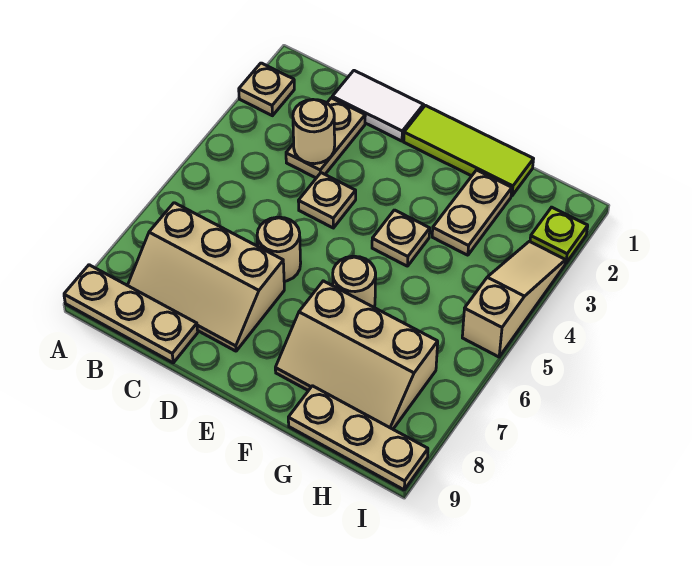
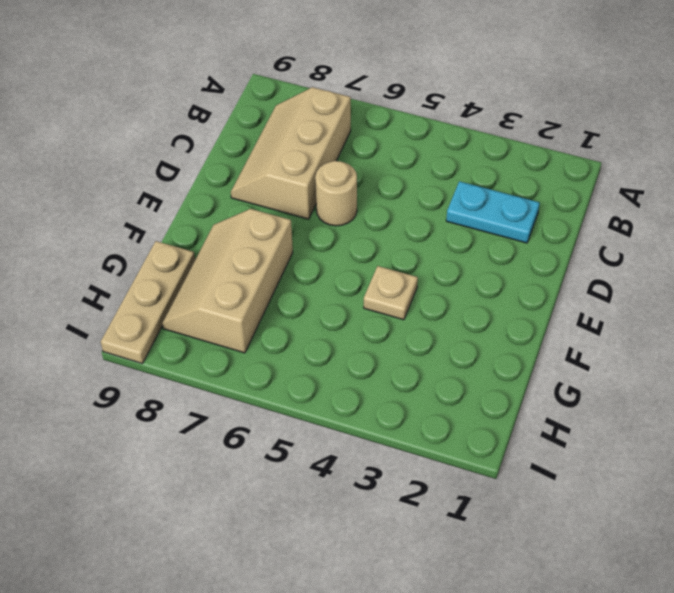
cyan 1x2 plate [446,181,540,243] -> tan 1x2 plate [286,98,365,178]
none -> tan 1x1 plate [239,63,294,116]
none -> tan 1x3 plate [64,265,198,363]
none -> white 1x2 tile [332,71,423,141]

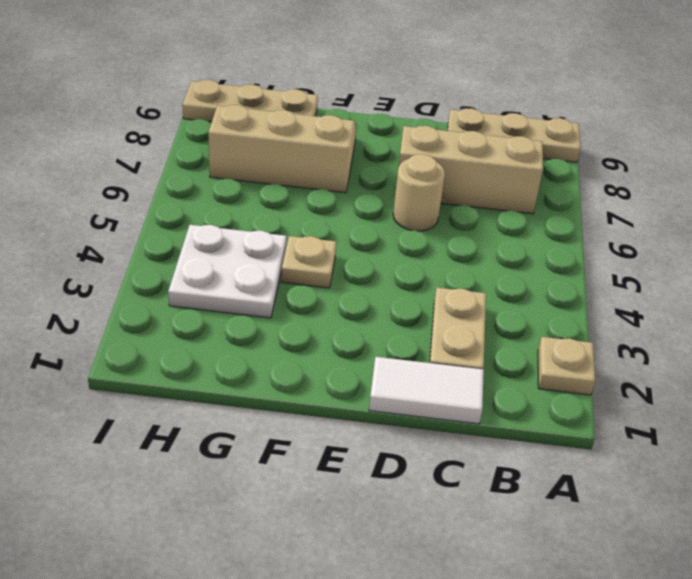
white 2x2 plate [168,225,286,318] -> tan 1x2 plate [432,170,512,255]
none -> tan 1x1 plate [298,173,356,228]
none -> lime 1x3 tile [404,105,533,196]
none -> tan 1x1 round brick [333,256,376,308]

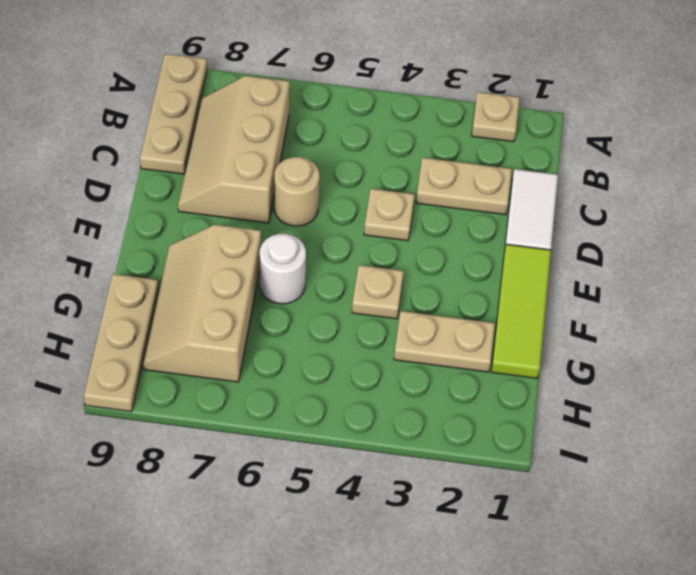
white 1x1 round brick [260,234,306,304] -> tan 1x1 round brick [333,256,376,308]
none -> lime 1x1 plate [530,207,588,264]
none -> tan 1x3 slope [462,241,566,357]
none -> tan 1x1 round brick [293,99,335,164]

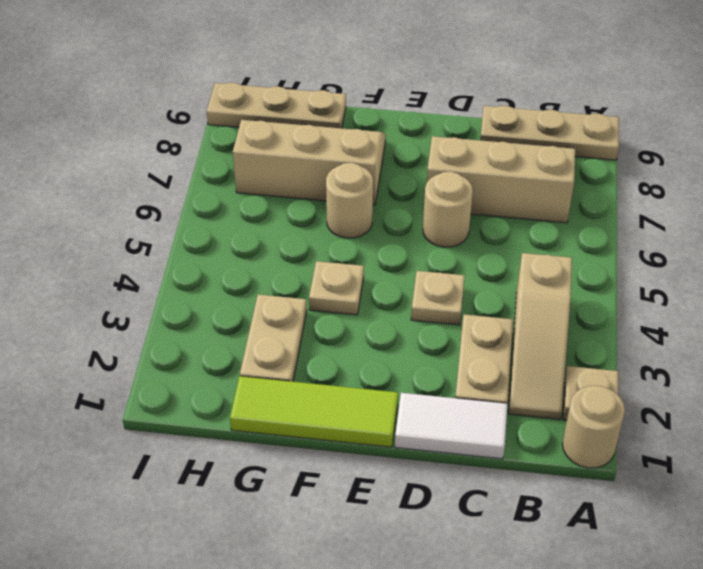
tan 1x1 round brick [562,386,625,468] -> tan 1x1 round brick moved to [293,99,335,164]
tan 1x3 slope [509,253,572,419] -> tan 1x3 slope moved to [462,241,566,357]
none -> lime 1x1 plate [530,207,588,264]

